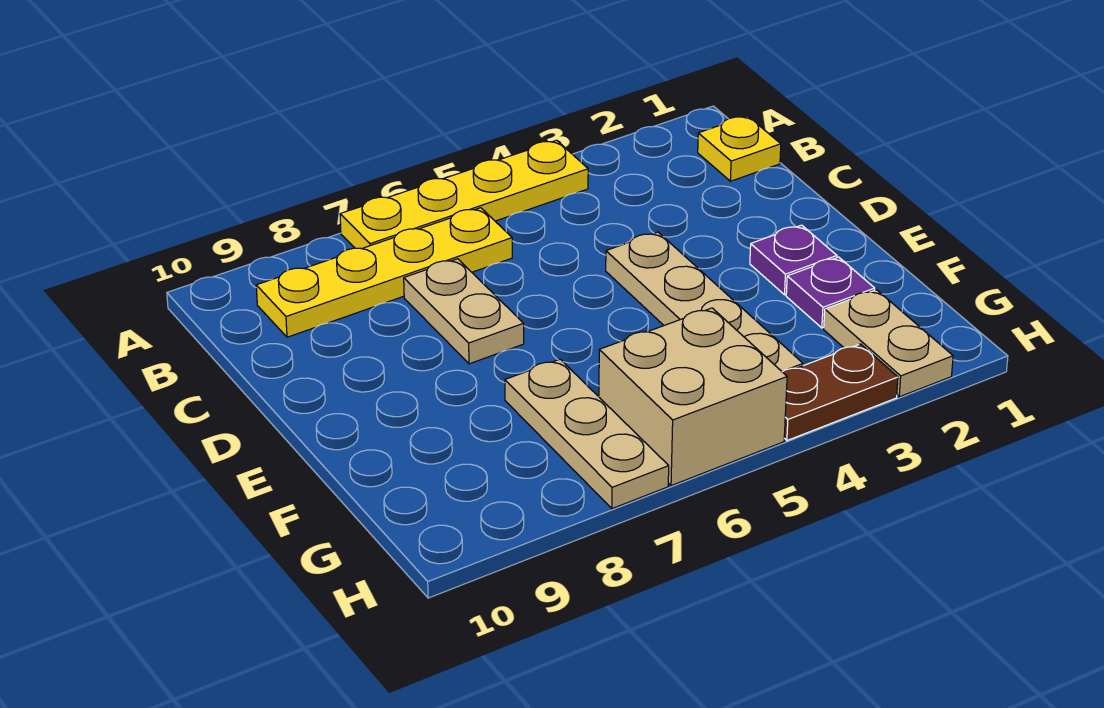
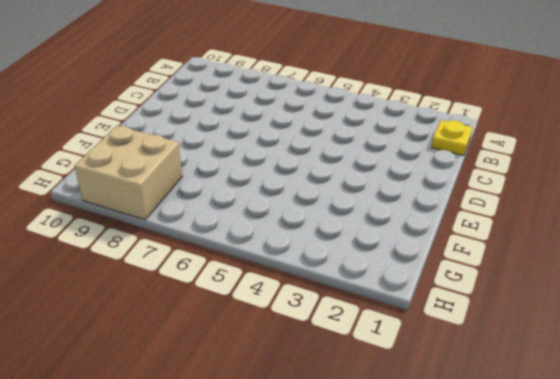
tan 2x2 brick [74,126,182,220] -> tan 2x2 brick moved to [599,308,787,486]
none -> yellow 1x4 plate [340,140,588,249]
none -> yellow 1x4 plate [256,208,512,337]

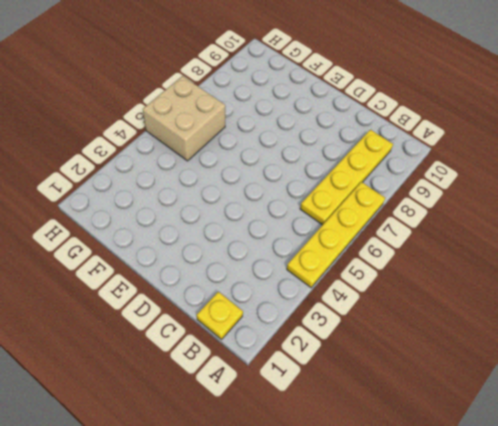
none -> tan 1x2 plate [404,259,524,364]
none -> tan 1x4 plate [606,232,803,371]

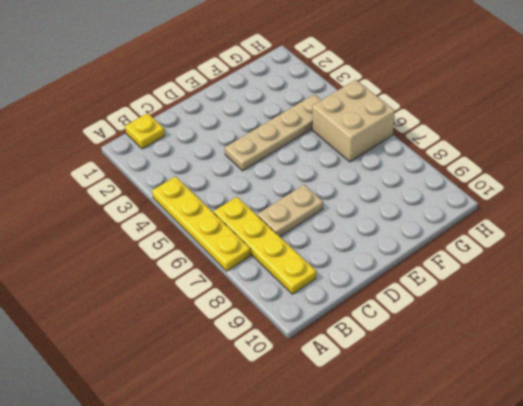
none -> purple 1x1 plate [750,225,837,295]
none -> purple 1x1 plate [786,257,875,328]

